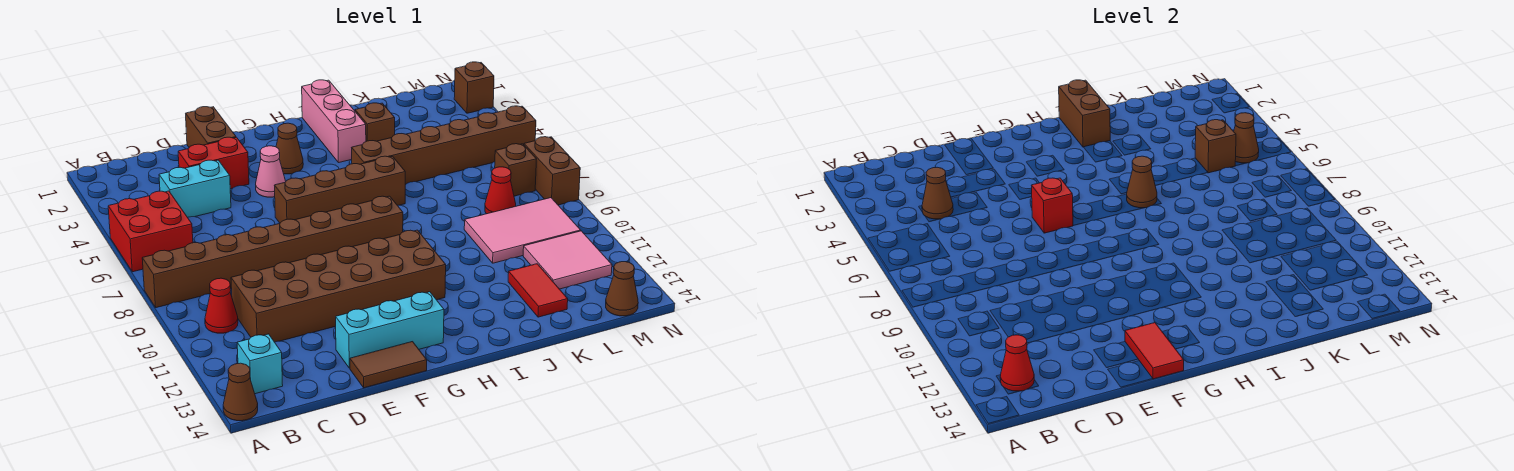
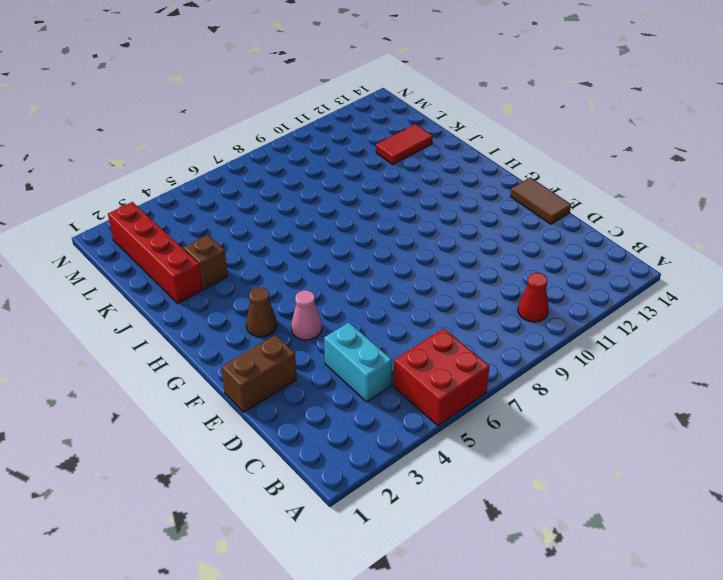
red 1x4 brick [108,202,202,303] -> none
none -> brown 1x8 brick [142,196,403,308]
none -> brown 1x1 cone [223,363,258,421]
none -> cyan 1x1 brick [237,334,283,394]
none -> brown 2x6 brick [231,230,446,342]

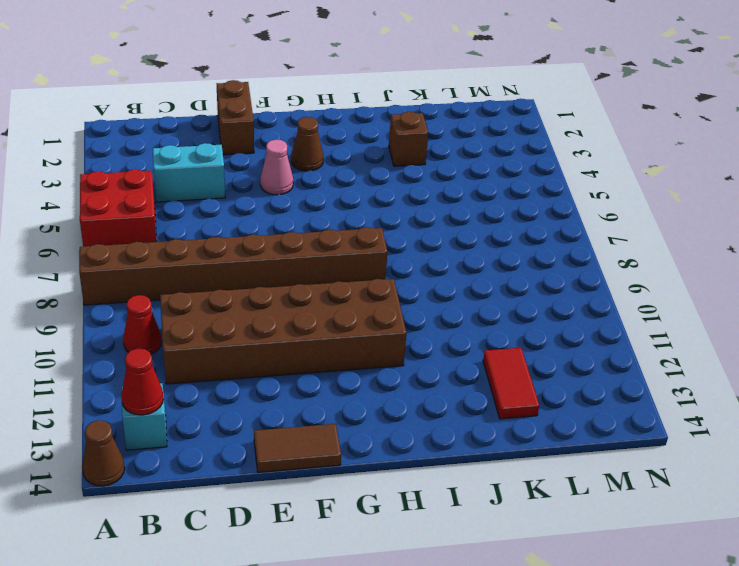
none -> red 1x2 brick [178,137,249,189]
none -> cyan 1x3 brick [335,292,444,368]
none -> brown 1x4 brick [274,156,405,223]
none -> pink 1x3 brick [302,80,366,163]

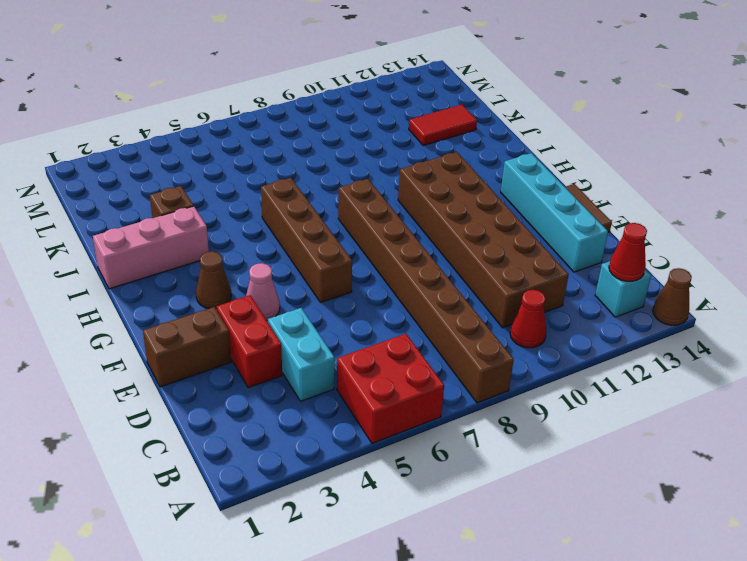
cyan 1x4 brick [501,153,608,272] -> cyan 1x3 brick [335,292,444,368]
none -> brown 1x6 brick [352,106,536,184]
none -> pink 2x3 tile [464,198,581,263]
none -> red 1x1 cone [485,167,516,214]
none -> pink 2x2 tile [523,231,612,289]

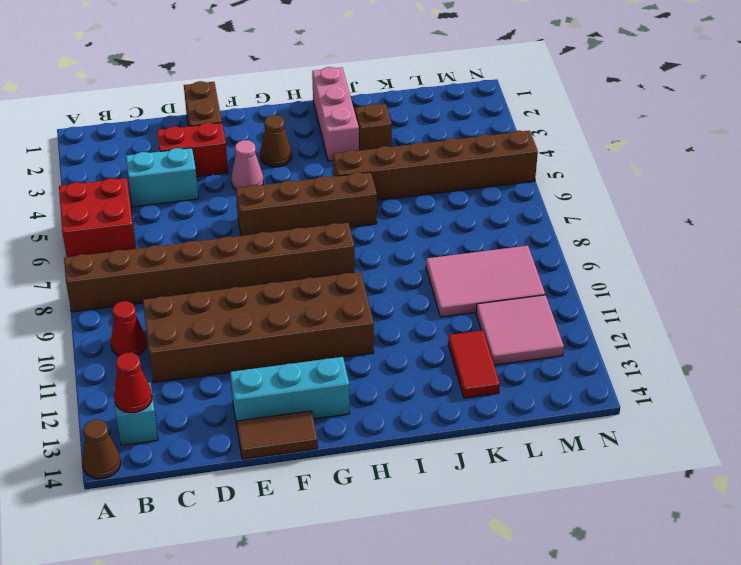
none -> red 1x1 cone [485,167,516,214]
none -> brown 1x1 brick [495,144,536,196]
none -> brown 1x1 cone [606,262,638,316]
none -> brown 1x1 brick [454,62,494,113]

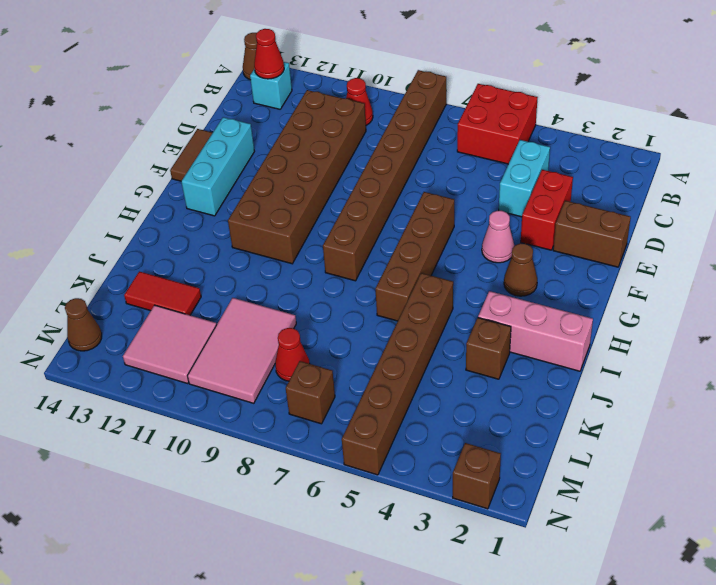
none -> brown 1x2 brick [524,137,580,205]
none -> brown 1x1 cone [922,167,953,219]
none -> red 1x1 brick [1031,178,1073,233]
none -> red 1x2 tile [1125,323,1184,379]

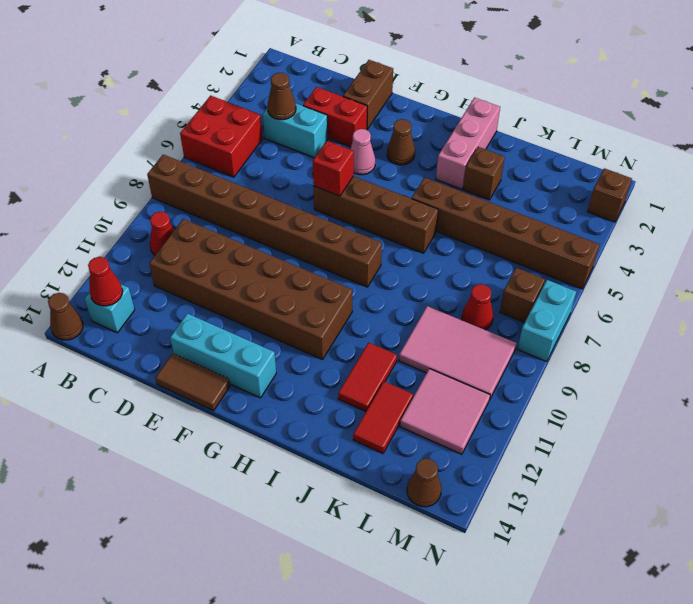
red 1x2 tile [338,343,397,412] -> red 1x2 tile moved to [1125,323,1184,379]
cyan 1x2 brick [518,280,576,362] -> brown 1x2 brick [524,137,580,205]
none -> brown 1x2 brick [1059,80,1110,147]
none -> brown 1x1 cone [1127,156,1157,208]
none -> brown 1x1 brick [1195,120,1236,173]
none -> brown 1x1 cone [1234,113,1259,163]

